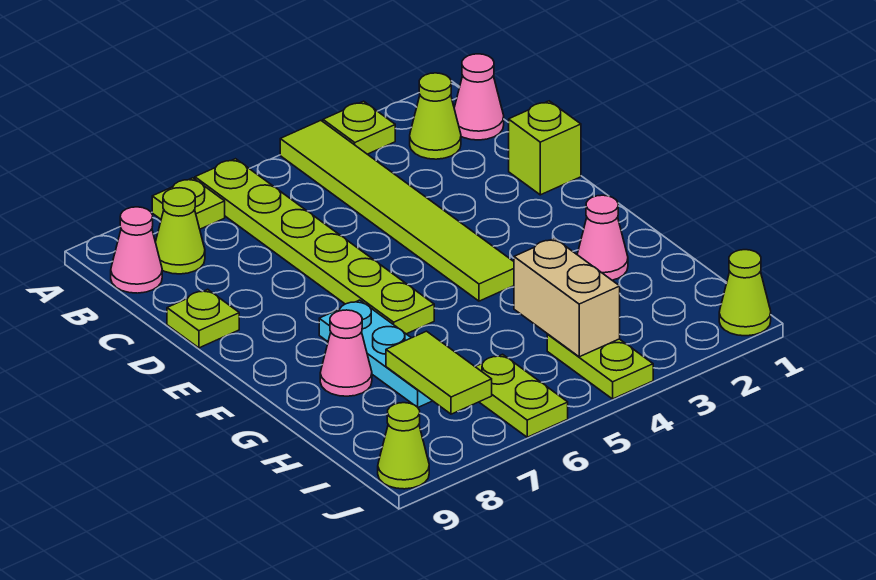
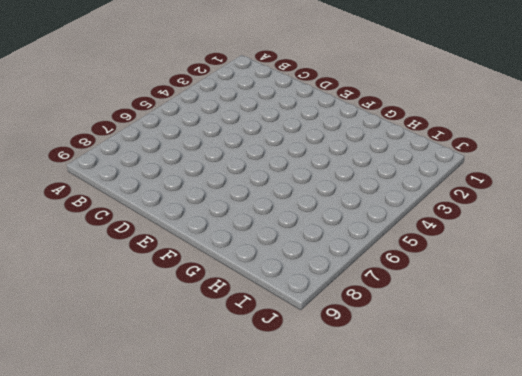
none -> lime 1x1 plate [323,101,395,154]
none -> lime 1x6 tile [280,121,514,301]
none -> lime 1x6 plate [195,159,434,334]

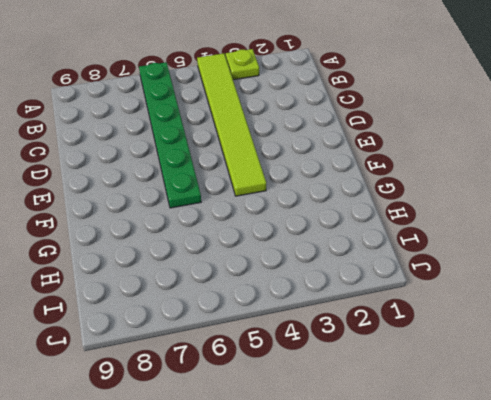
green 1x6 plate [139,62,201,208] -> lime 1x6 plate [195,159,434,334]
none -> lime 1x1 plate [152,178,225,229]
none -> pink 1x1 cone [454,54,504,140]
none -> lime 1x1 cone [410,73,461,159]

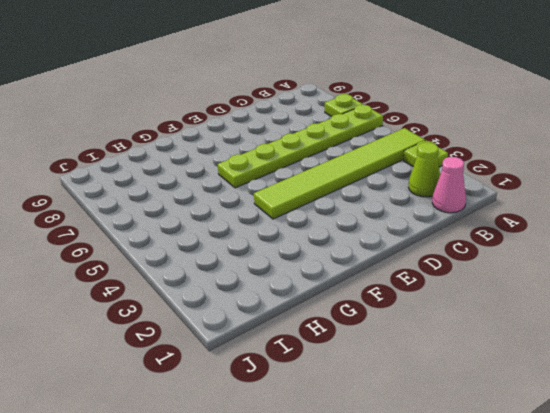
none -> lime 1x1 cone [155,188,205,274]
none -> pink 1x1 cone [111,207,162,293]
none -> lime 1x1 brick [509,101,581,195]

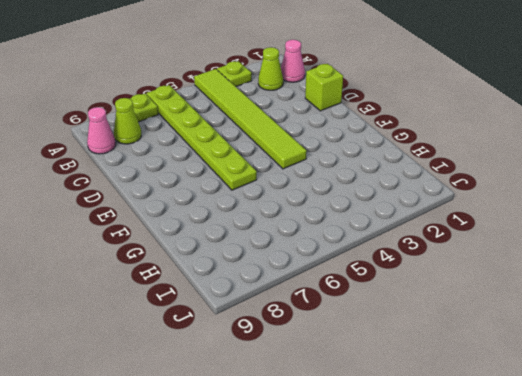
none -> lime 1x1 plate [167,289,239,348]
none -> cyan 1x3 plate [319,300,432,407]
none -> pink 1x1 cone [577,195,628,280]

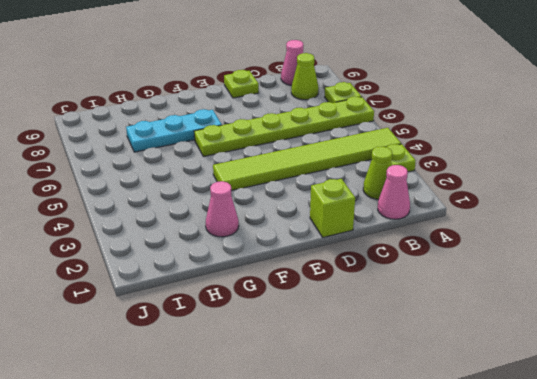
none -> pink 1x1 cone [320,310,372,396]
none -> lime 1x2 plate [547,335,653,399]
none -> lime 1x2 plate [475,354,568,437]

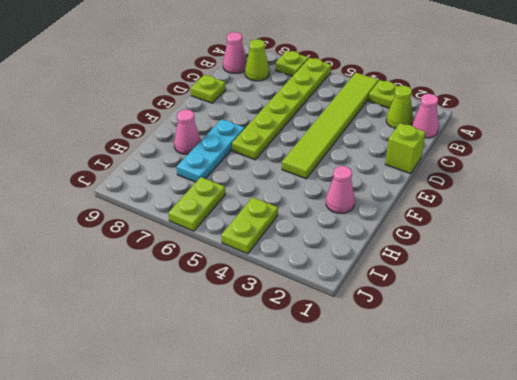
none -> lime 1x1 cone [719,250,771,336]
none -> lime 1x1 cone [378,403,429,489]
none -> tan 1x2 brick [514,238,620,357]

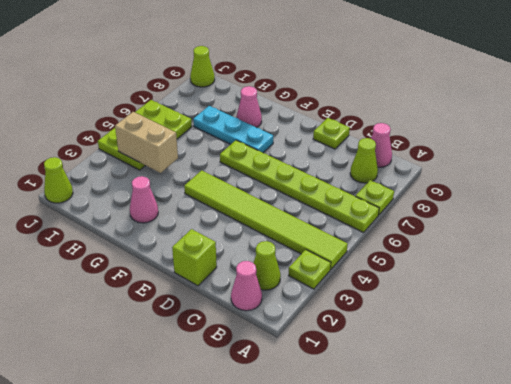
none -> lime 1x2 tile [386,331,492,414]

